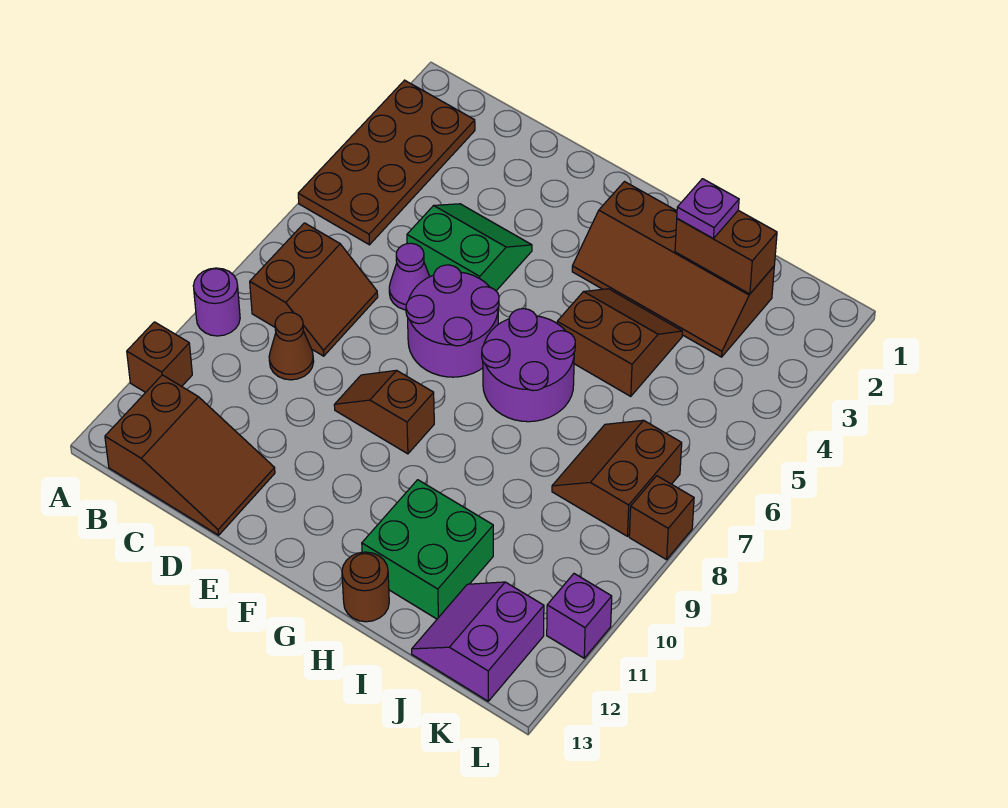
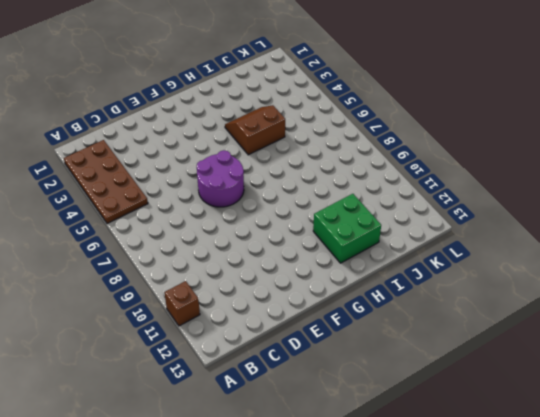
none -> purple 1x1 round brick [193,268,240,336]
none -> brown 2x2 slope [250,223,378,356]
none -> brown 2x3 slope [105,375,275,535]

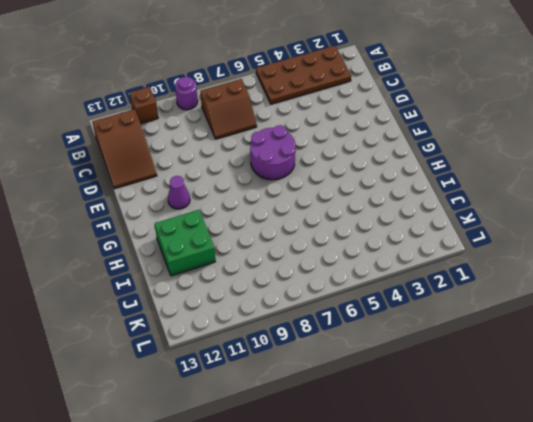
purple 1x1 cone [168,176,190,209] -> purple 1x1 cone moved to [389,243,430,310]
none -> brown 1x1 cone [269,312,314,380]
none -> green 2x2 slope [407,204,532,291]
none -> brown 1x2 slope [334,370,434,454]

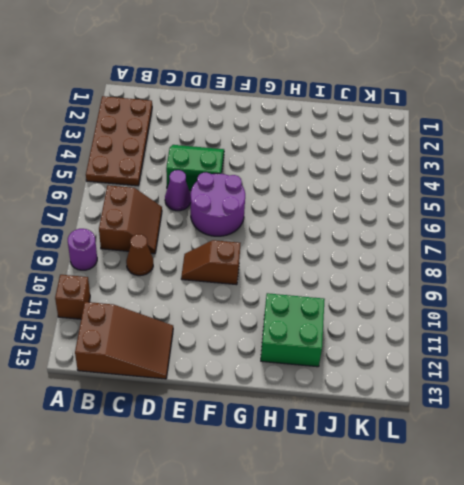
none -> brown 2x4 slope [572,182,774,357]
none -> purple 2x2 round brick [482,309,575,422]
none -> brown 2x2 slope [557,289,682,396]

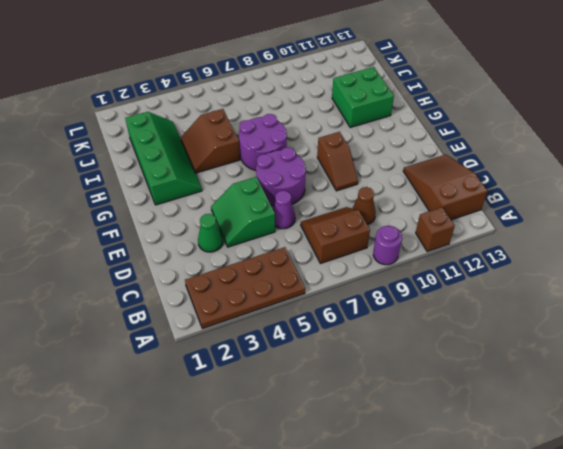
green 1x1 cone [198,214,223,252] -> none
green 2x4 slope [125,112,202,205] -> brown 2x4 slope [572,182,774,357]
none -> brown 1x1 round brick [342,552,389,622]
none -> brown 2x2 slope [552,420,682,536]
none -> purple 2x2 slope [412,582,544,701]

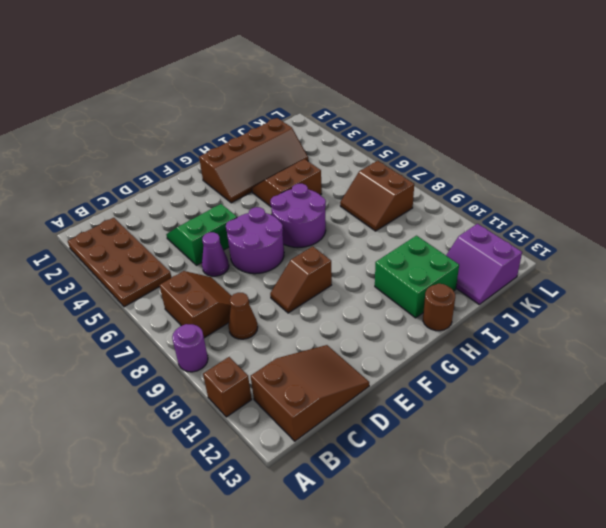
none -> brown 1x1 brick [629,476,694,560]
none -> purple 1x1 brick [547,574,612,658]
none -> brown 1x2 brick [675,210,777,294]

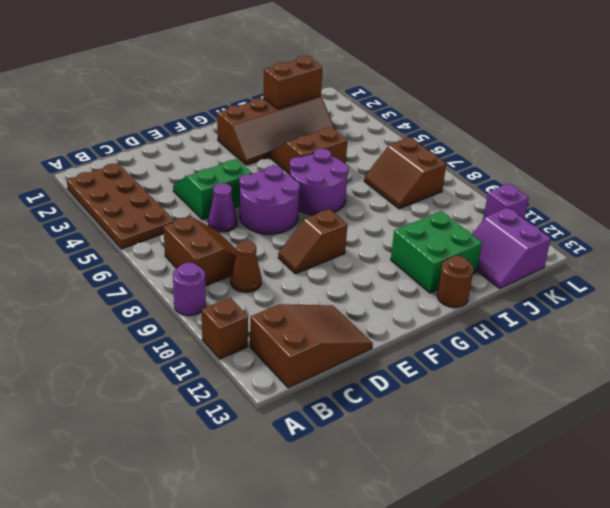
none -> brown 1x1 brick [629,476,694,560]
none -> purple 1x1 plate [677,179,739,239]

